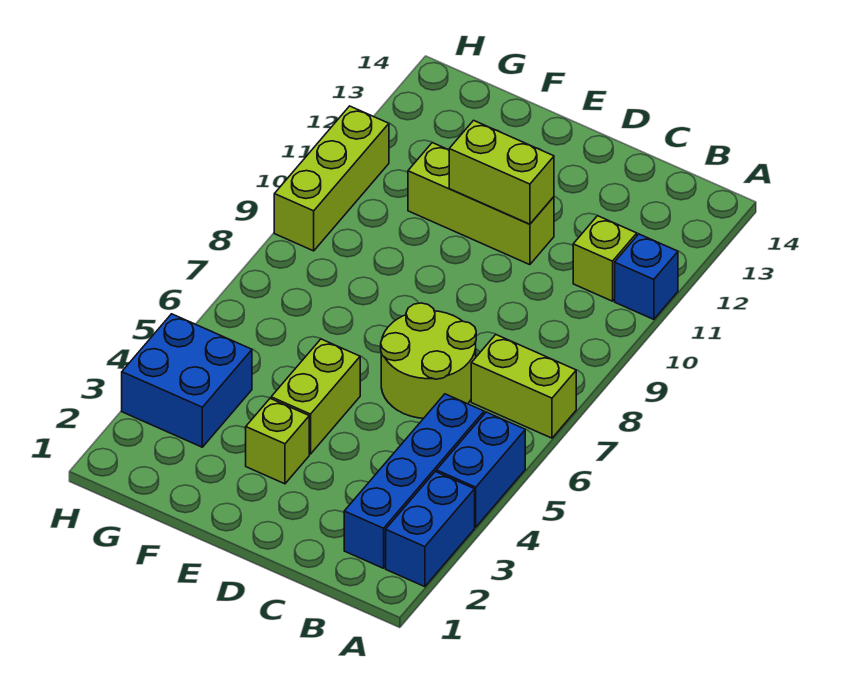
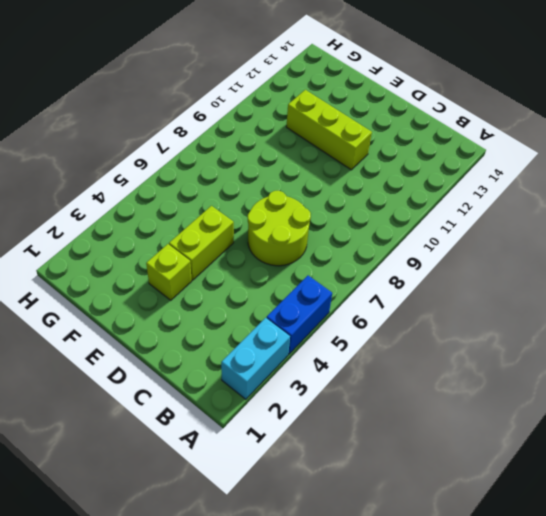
cyan 1x2 brick [221,318,290,399] -> blue 1x2 brick [386,471,475,587]
none -> lime 1x2 brick [471,335,576,438]
none -> blue 1x1 brick [615,234,678,319]
none -> blue 1x4 brick [344,394,484,568]

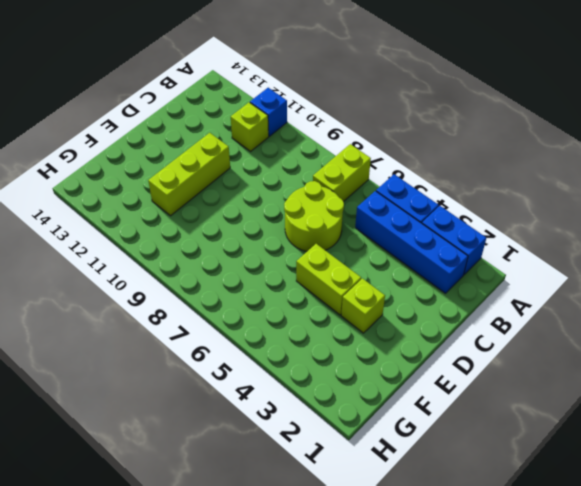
none -> blue 2x2 brick [122,314,252,447]
none -> lime 1x3 brick [274,106,389,251]
none -> lime 1x2 brick [449,120,554,224]

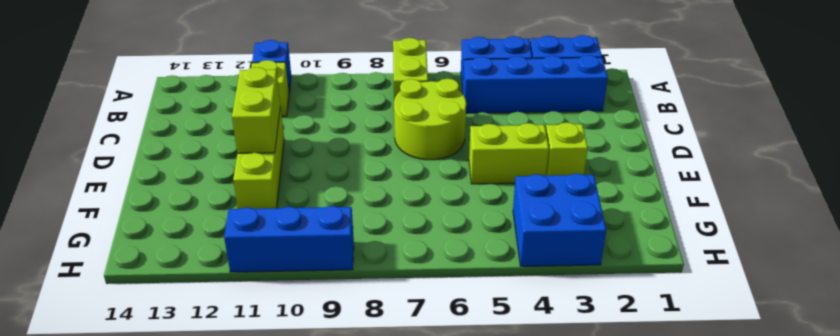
blue 1x3 brick [224,206,354,272] -> lime 1x3 brick [274,106,389,251]

